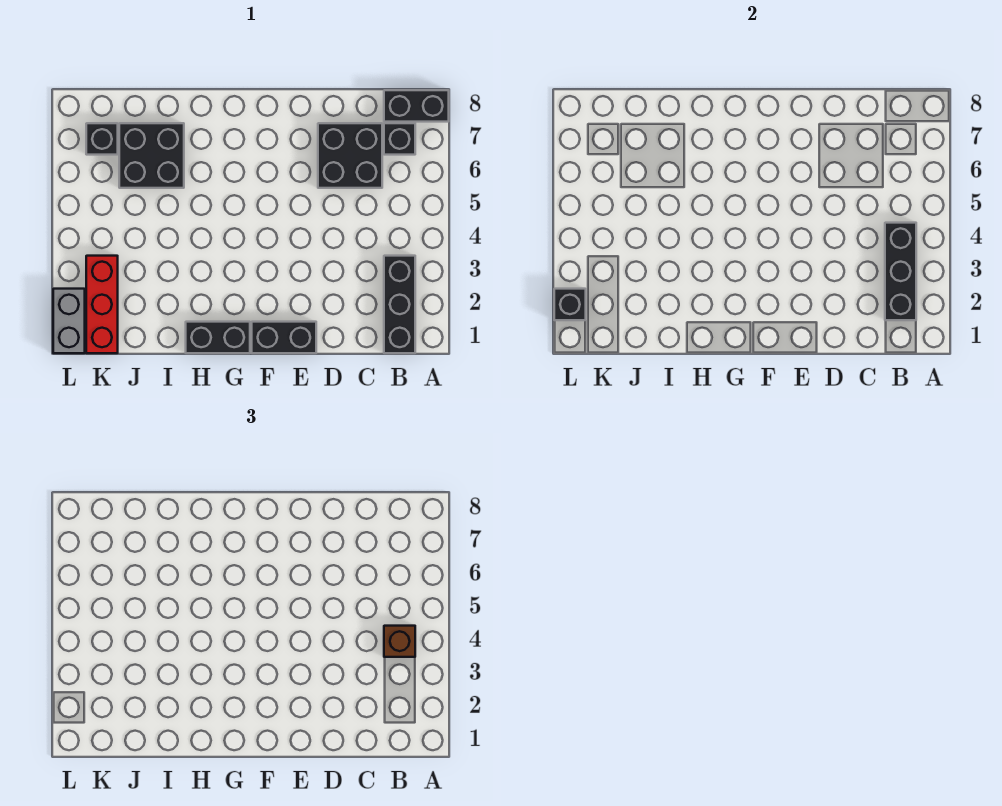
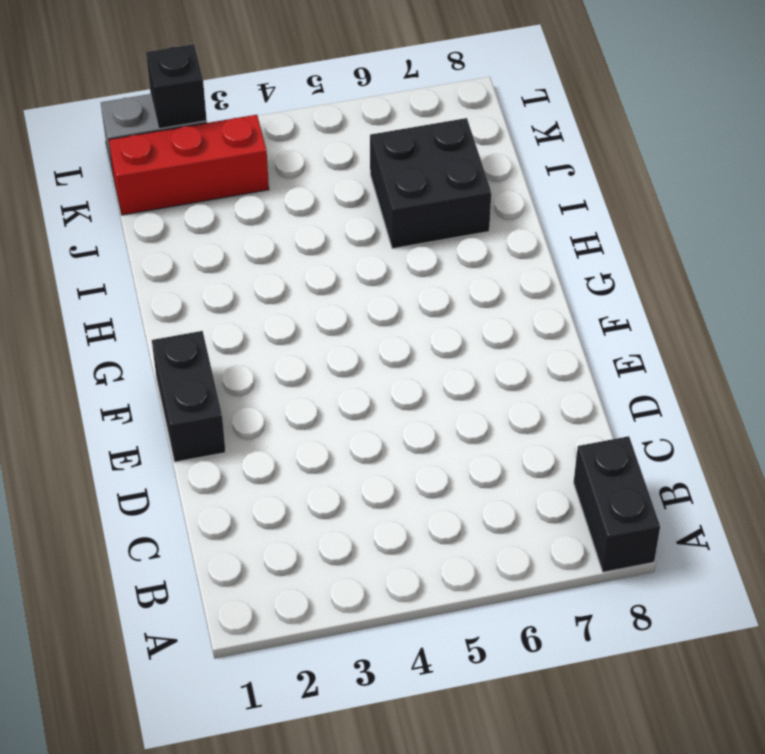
none -> black 1x3 brick [384,256,415,353]
none -> black 1x1 brick [384,123,415,155]
none -> black 2x2 brick [318,123,382,188]

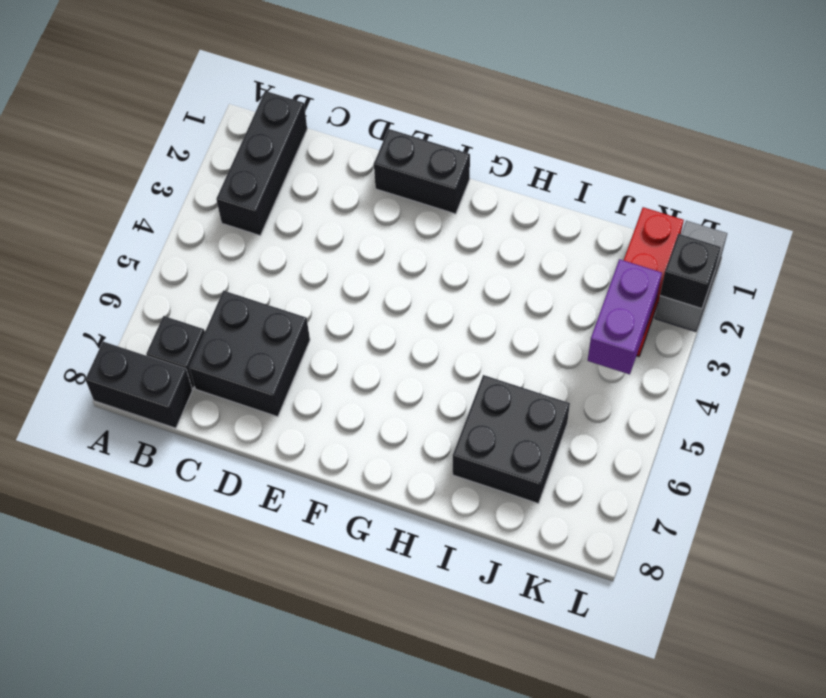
purple 1x2 brick [588,259,662,374] -> none
none -> black 1x2 brick [186,322,250,353]
none -> black 1x1 brick [86,123,118,155]
none -> black 1x3 brick [885,223,916,320]

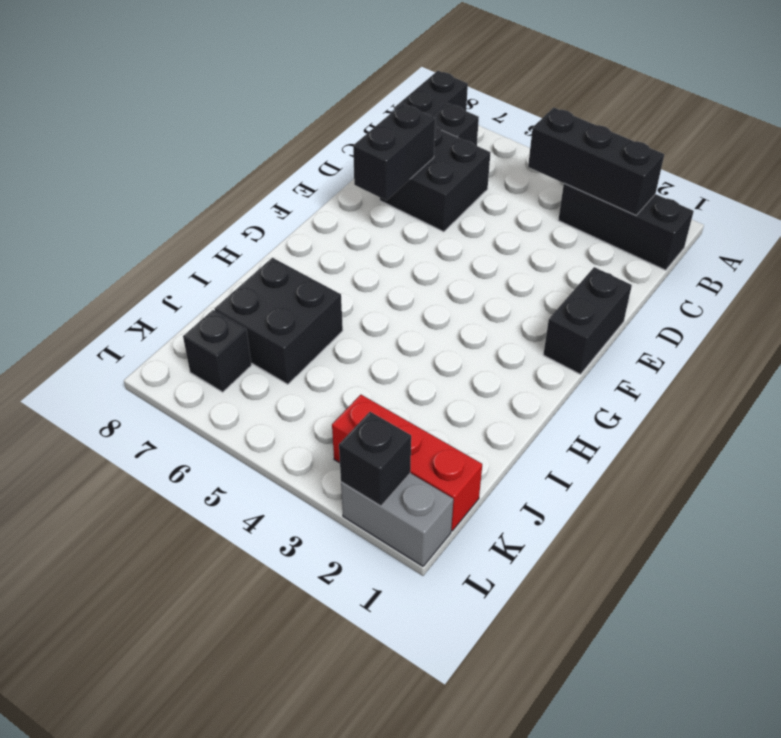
black 1x2 brick [353,104,435,200] -> black 1x2 brick moved to [186,322,250,353]
none -> brown 1x1 brick [384,626,415,657]

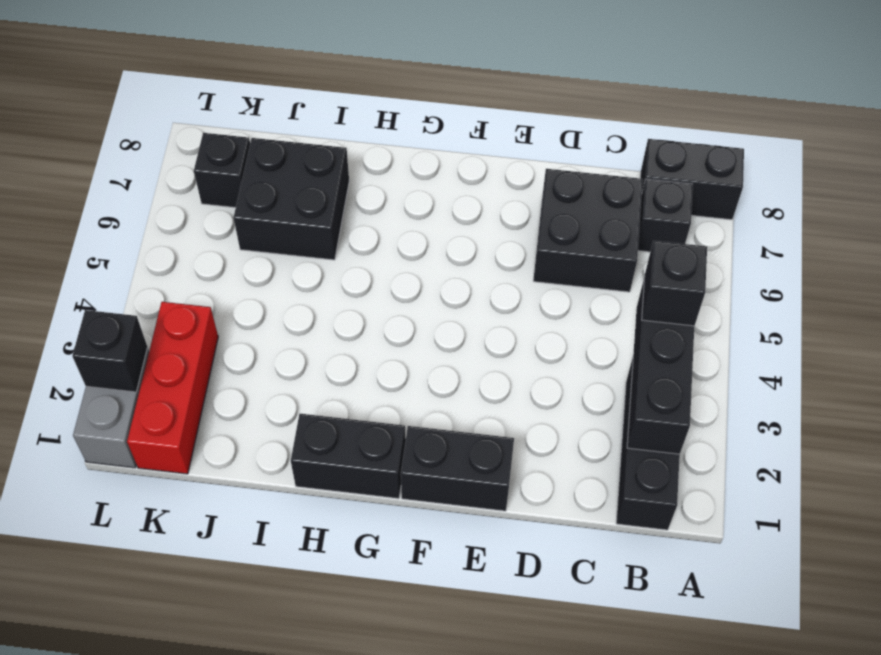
black 1x1 brick [642,241,707,326] -> brown 1x1 brick [384,626,415,657]

